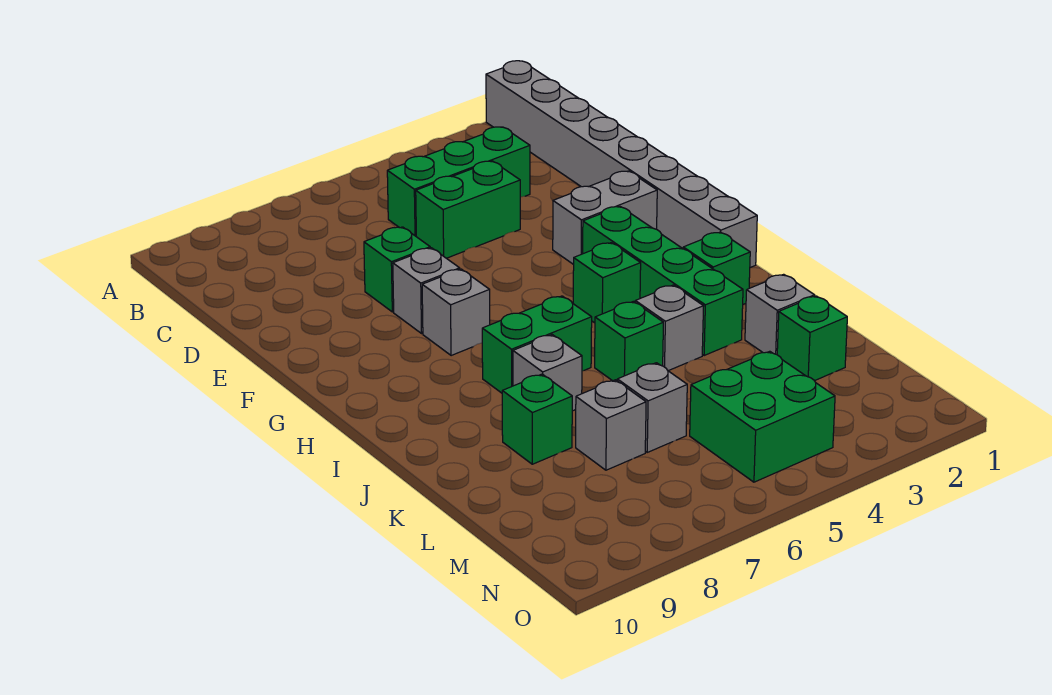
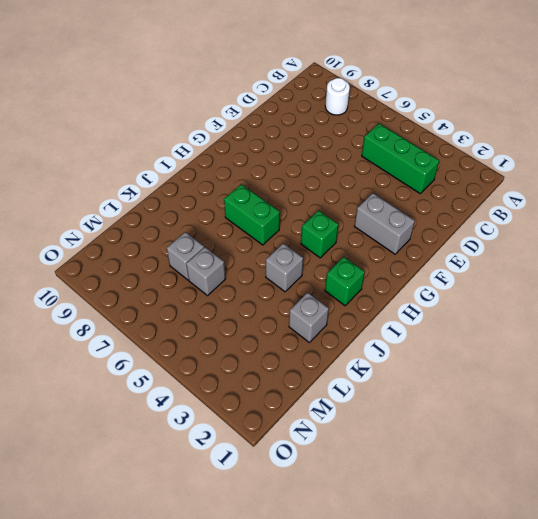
white 1x1 round brick [325,78,350,115] -> none
none -> grey 1x8 brick [486,61,757,268]
none -> green 1x2 brick [416,161,520,258]
none -> green 1x1 brick [364,227,430,312]

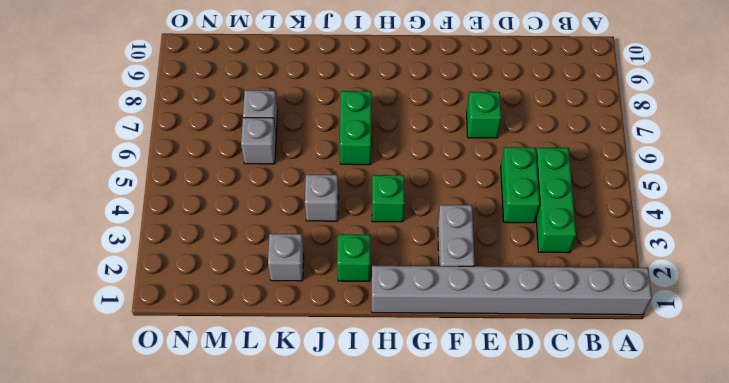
none -> grey 1x1 brick [393,248,460,333]
none -> green 1x4 brick [583,207,743,356]
none -> grey 1x1 brick [422,269,490,356]

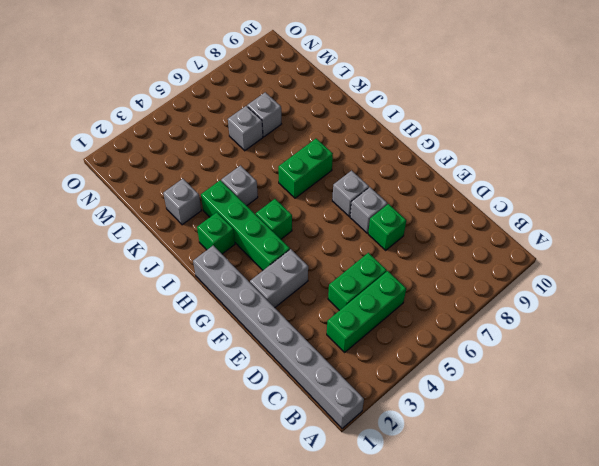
none -> green 1x1 brick [595,301,663,381]
none -> grey 1x1 brick [513,335,582,411]
none -> green 1x1 brick [502,374,572,464]

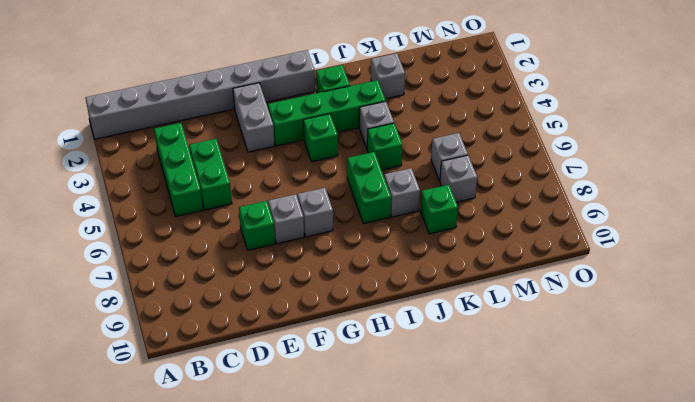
none -> green 1x1 brick [777,296,847,381]
none -> green 2x2 brick [690,351,835,482]

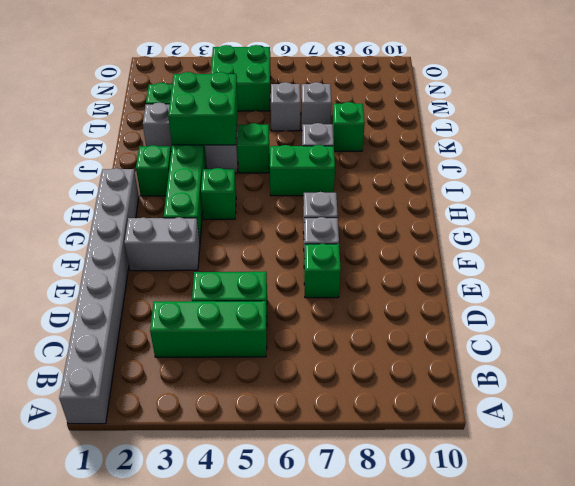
green 2x2 brick [168,72,238,145] -> none

